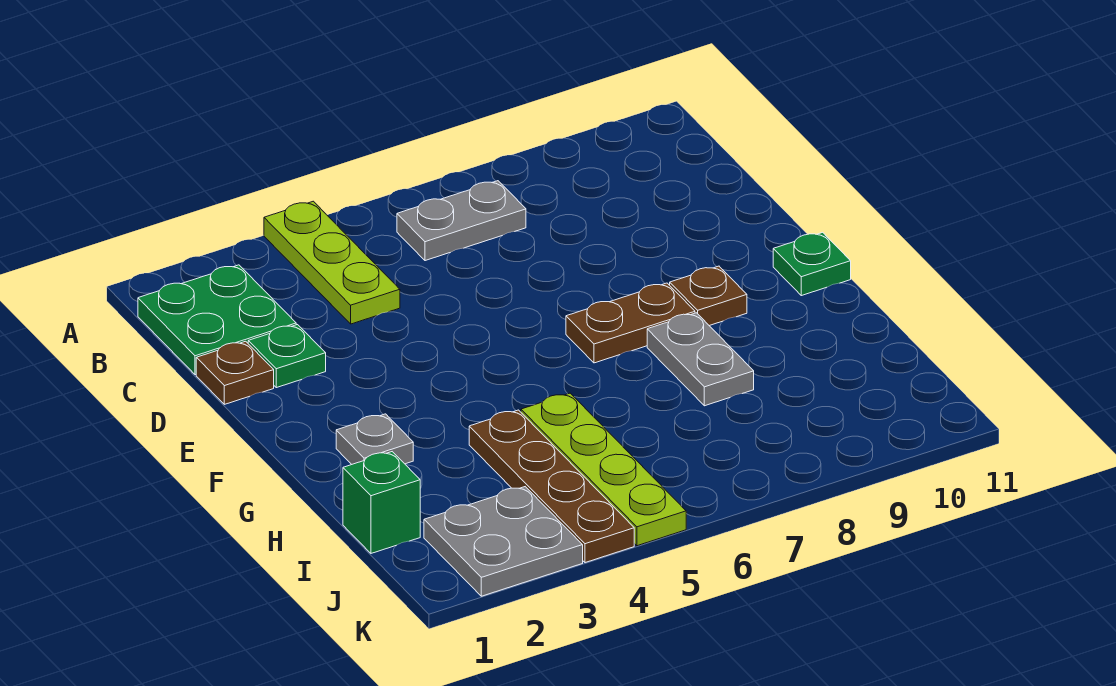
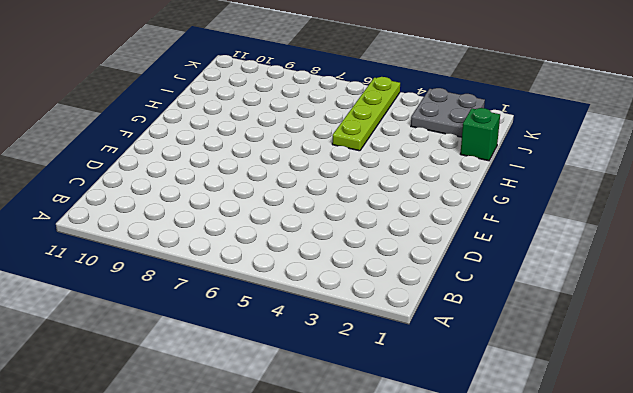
none -> lime 1x3 plate [264,201,400,324]
none -> green 2x2 plate [138,265,296,375]
none -> grey 1x2 plate [397,181,526,261]

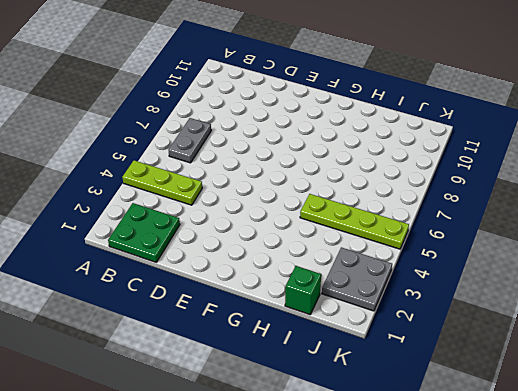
none -> brown 1x1 plate [196,341,274,404]
none -> green 1x1 plate [248,325,326,388]
none -> brown 1x2 plate [566,283,695,363]

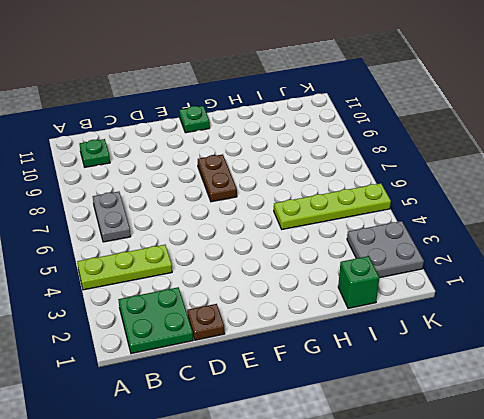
green 1x1 plate [80,139,110,167] -> green 1x1 plate moved to [248,325,326,388]
none -> brown 1x1 plate [670,266,747,326]
none -> grey 1x1 plate [336,414,413,464]
none -> grey 1x2 plate [647,313,754,406]

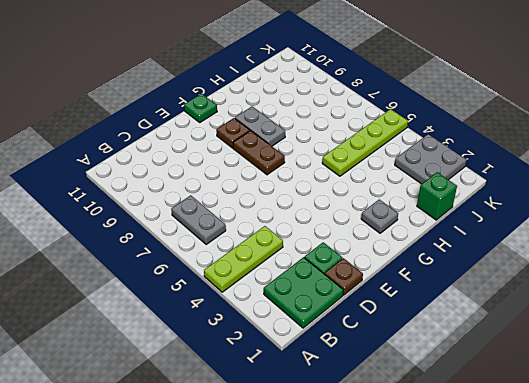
grey 1x2 plate [235,106,285,146] -> grey 1x2 plate turned to [647,313,754,406]
none -> brown 1x4 plate [469,410,634,563]

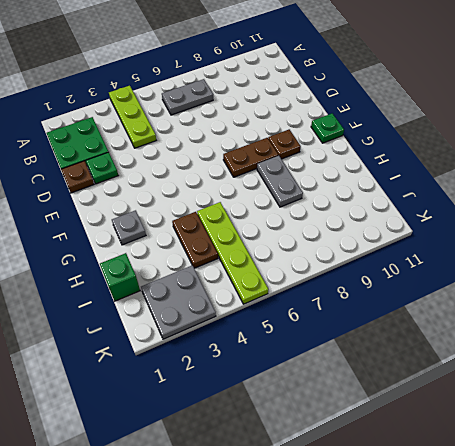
brown 1x2 plate [172,212,218,268] -> brown 1x4 plate [469,410,634,563]

